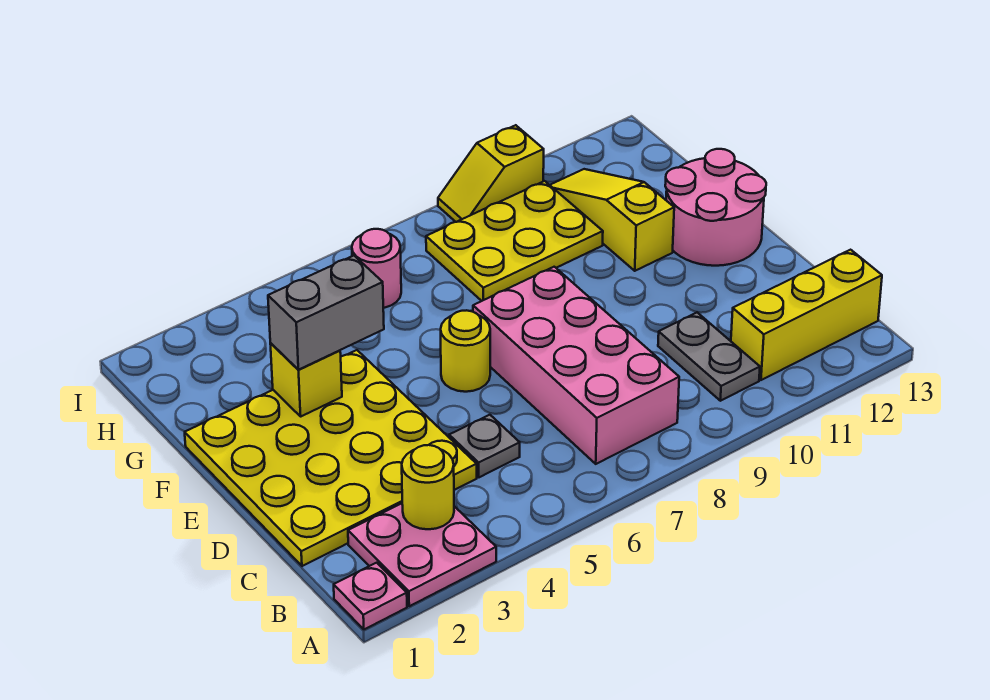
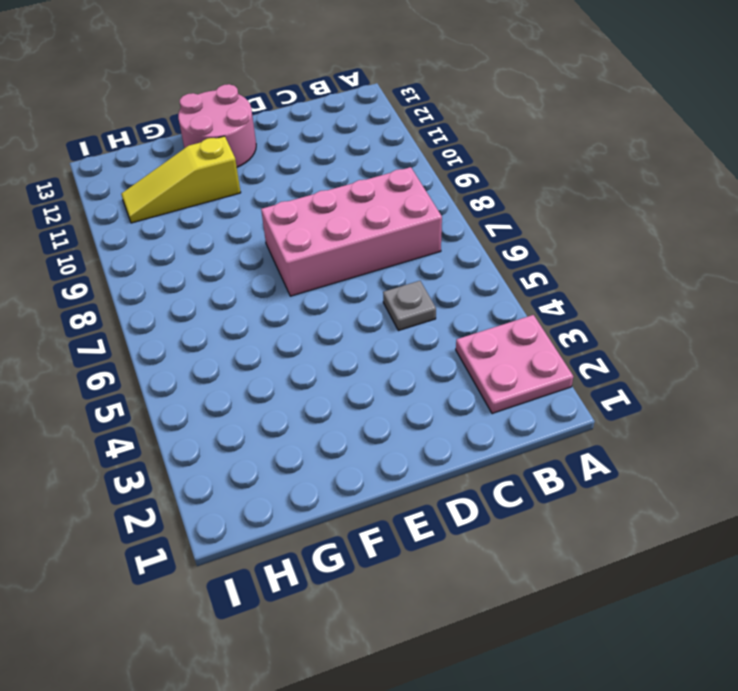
none -> pink 1x1 plate [334,563,407,629]
none -> grey 1x2 plate [658,313,760,401]
none -> yellow 1x3 brick [731,250,882,380]

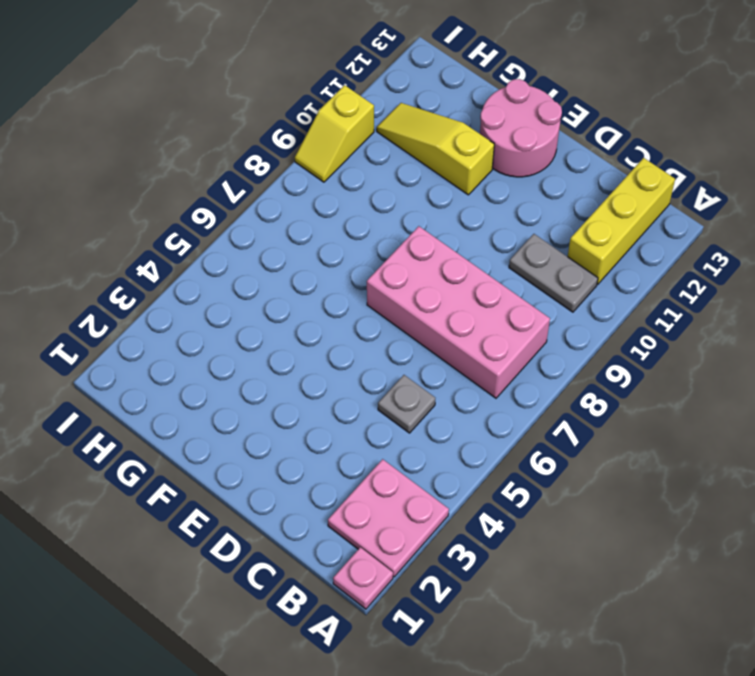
none -> yellow 4x4 plate [185,350,477,566]
none -> yellow 1x1 round brick [441,310,490,392]
none -> yellow 2x3 plate [426,181,603,301]

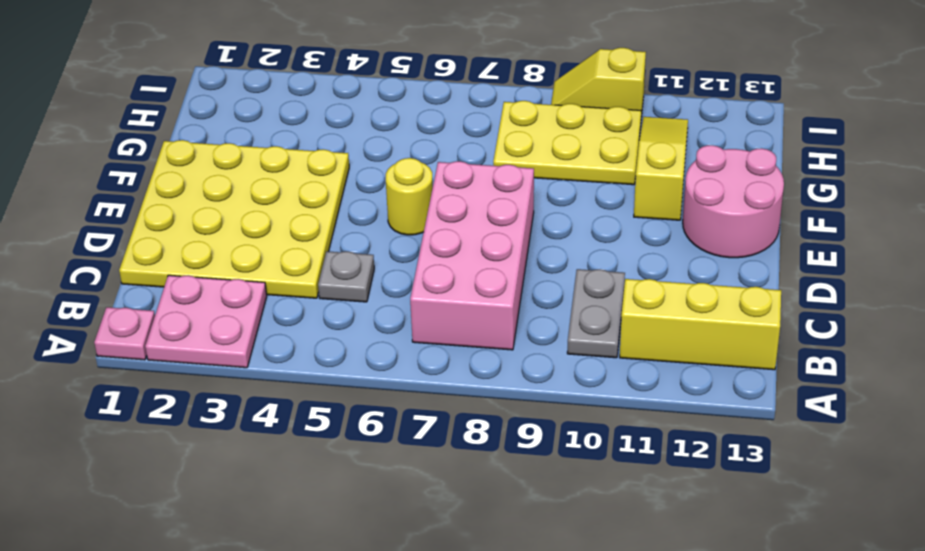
none -> pink 1x1 round brick [352,229,401,308]
none -> yellow 1x1 round brick [402,445,454,529]
none -> yellow 1x1 brick [270,343,342,416]

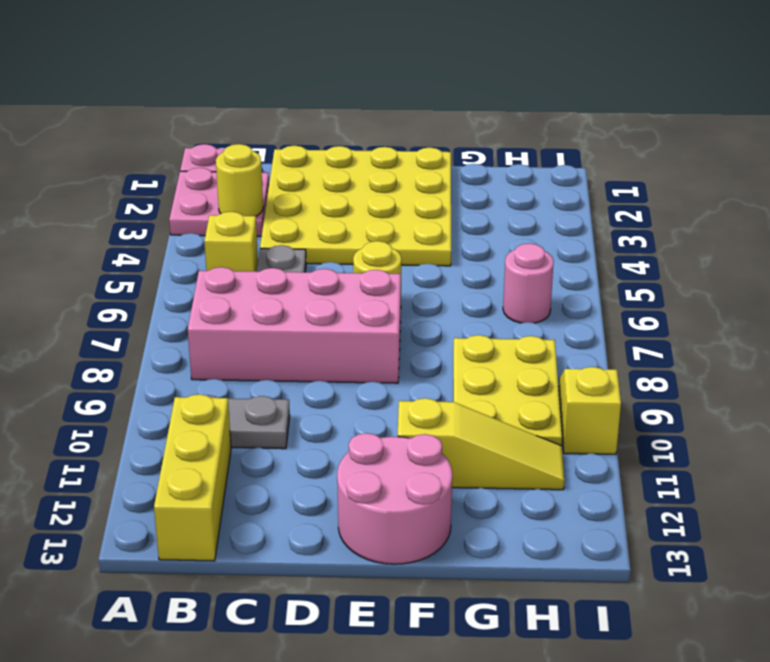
yellow 1x1 brick [204,212,258,271] -> yellow 1x1 brick moved to [270,343,342,416]
none -> grey 1x2 brick [268,256,384,370]

